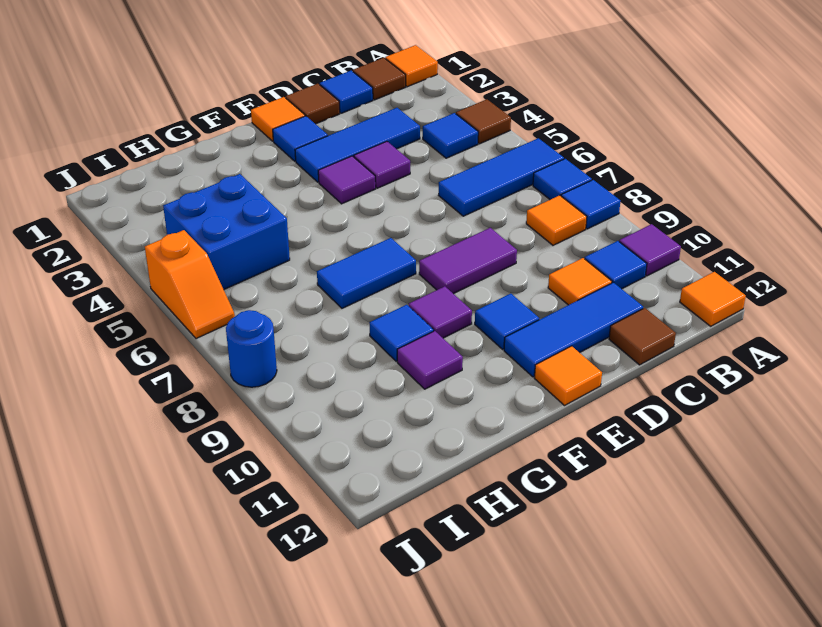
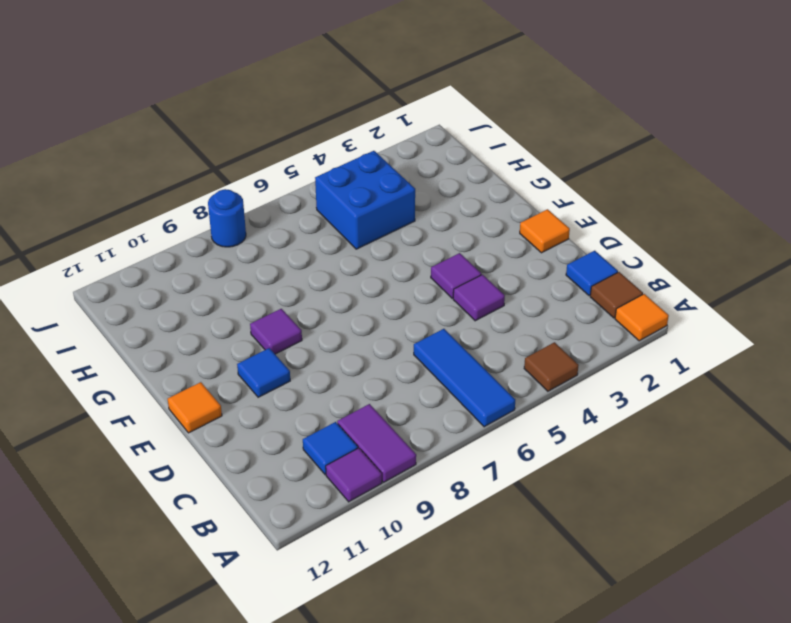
purple 1x2 tile [337,404,416,482] -> purple 1x2 tile moved to [419,228,517,294]
none -> blue 1x1 tile [533,159,592,200]
none -> blue 1x1 tile [561,180,620,229]
none -> orange 1x1 tile [680,272,746,326]
none -> blue 1x1 tile [423,113,478,158]

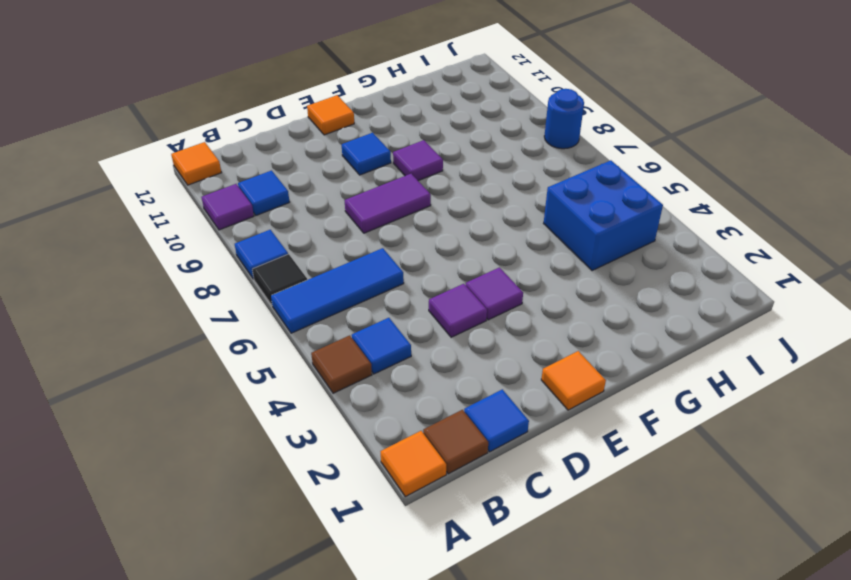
black 1x1 tile [252,254,307,305] -> blue 1x1 tile [533,159,592,200]
none -> orange 1x1 tile [526,195,587,245]
none -> blue 1x3 tile [295,108,420,182]
none -> orange 1x1 tile [548,258,612,305]
none -> blue 1x3 tile [504,282,643,377]

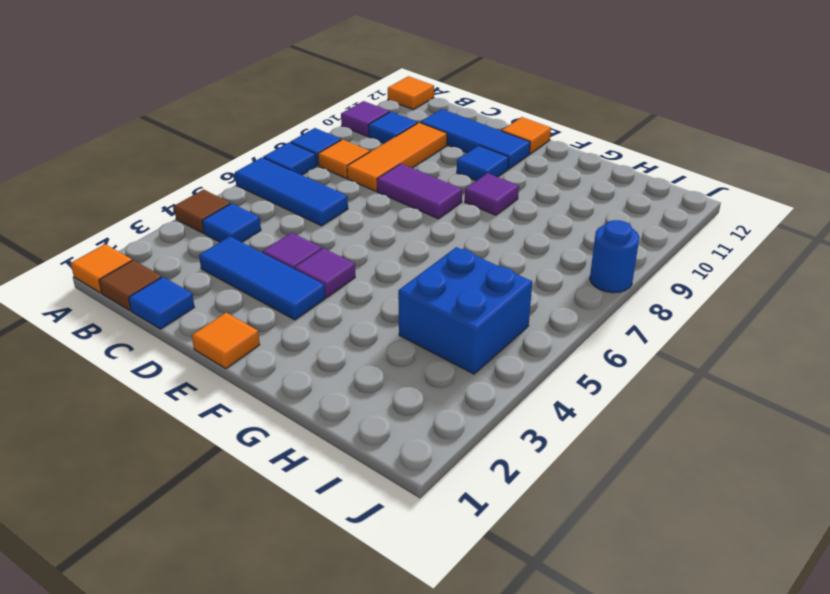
orange 1x3 tile [347,123,447,191] -> orange 1x1 tile [548,258,612,305]
none -> brown 1x1 tile [609,308,676,365]
none -> brown 1x1 tile [286,84,340,124]
none -> blue 1x1 tile [273,116,328,161]
none -> blue 1x2 tile [317,238,416,308]

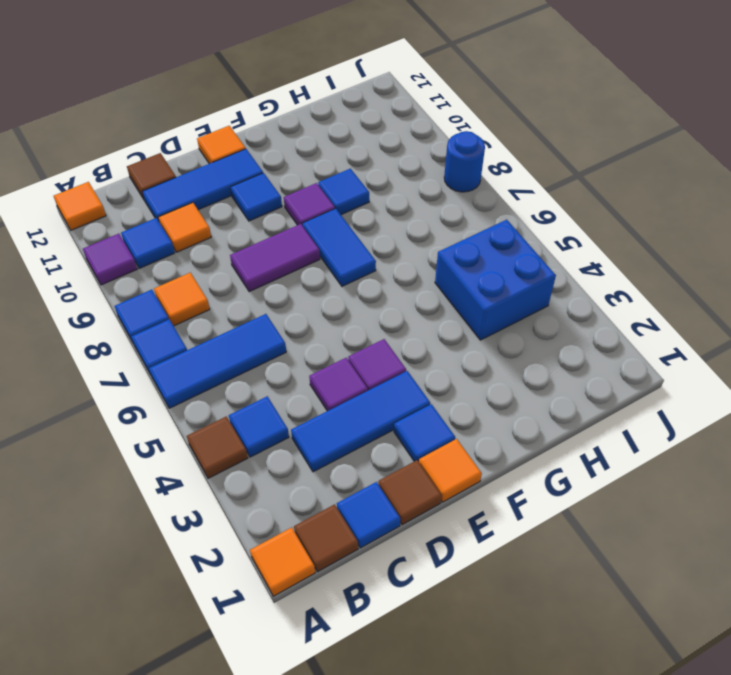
blue 1x2 tile [303,209,376,286] -> blue 1x2 tile turned to [317,238,416,308]
none -> purple 1x1 tile [397,331,463,389]
none -> orange 1x2 slope [145,230,235,339]

